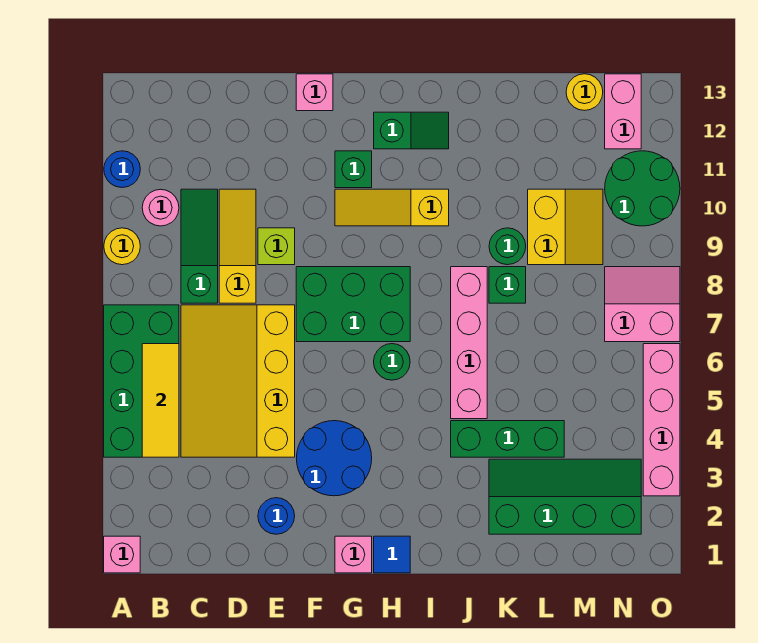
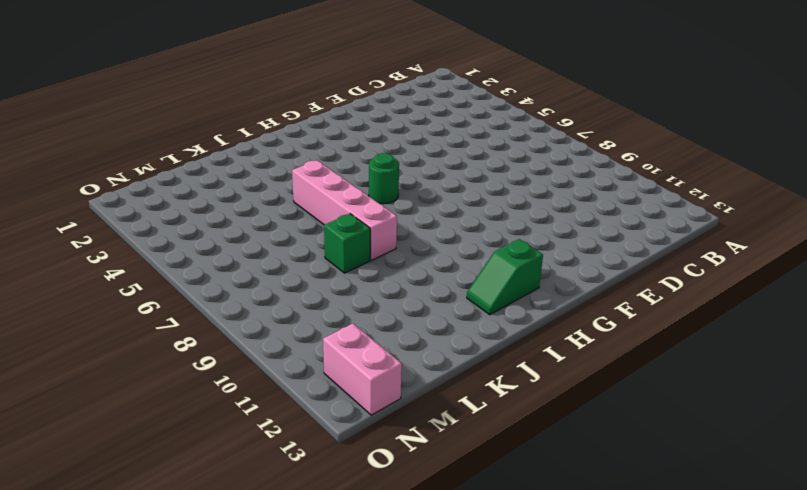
none -> pink 1x1 brick [104,536,140,573]
none -> green 2x4 brick [104,305,179,457]
none -> yellow 1x1 round brick [104,228,140,265]
none -> blue 1x1 round brick [104,151,140,188]

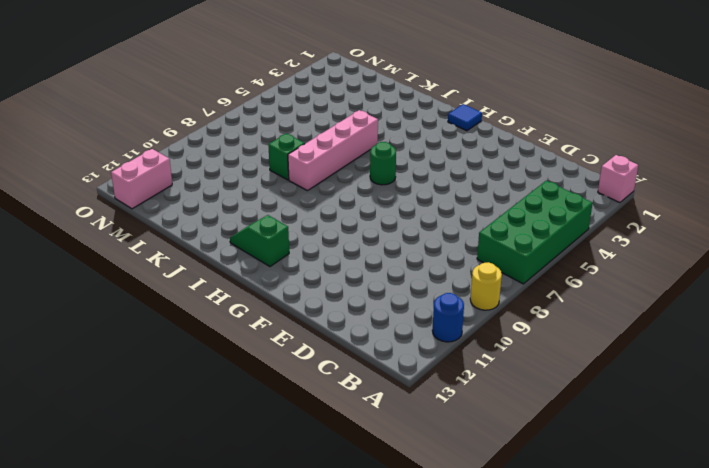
none -> pink 1x1 round brick [142,189,179,226]
none -> yellow 3x4 slope [181,305,295,457]
none -> green 1x3 slope [181,189,218,303]
none -> yellow 1x3 slope [219,189,256,303]

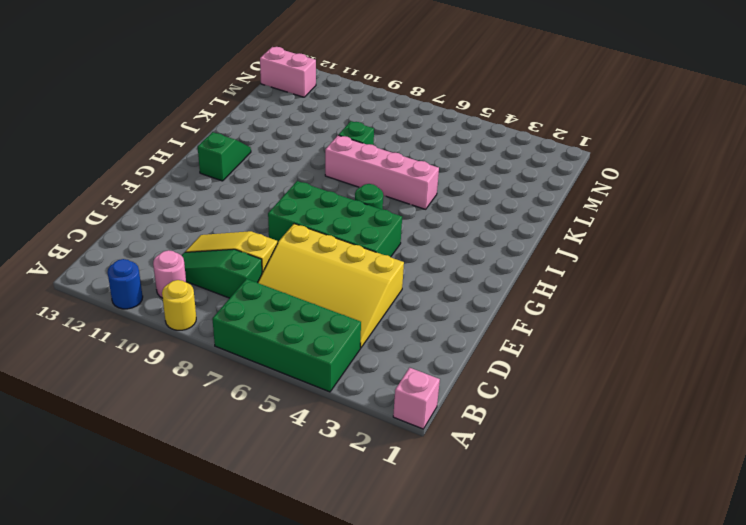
green 2x4 brick [268,181,402,257] -> green 2x3 brick [296,267,410,342]
none -> blue 1x1 round brick [258,498,295,534]
none -> lime 1x1 brick [258,228,295,265]
none -> blue 2x2 round brick [296,421,372,496]
none -> pink 1x1 brick [296,74,333,111]

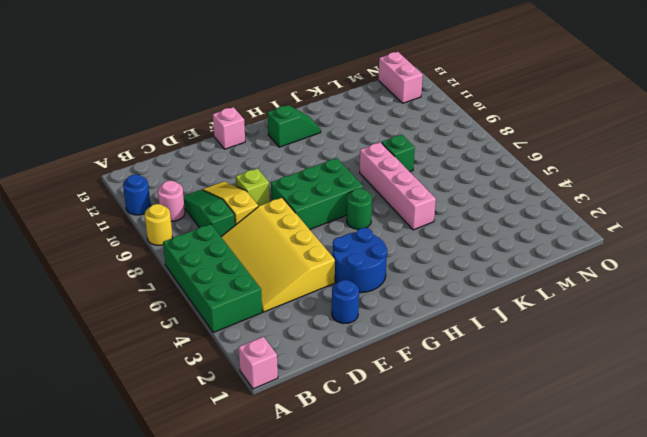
none -> pink 1x1 brick [335,536,372,573]
none -> yellow 1x3 slope [335,189,449,226]
none -> green 1x1 brick [335,151,372,188]
none -> blue 1x1 tile [374,536,410,573]

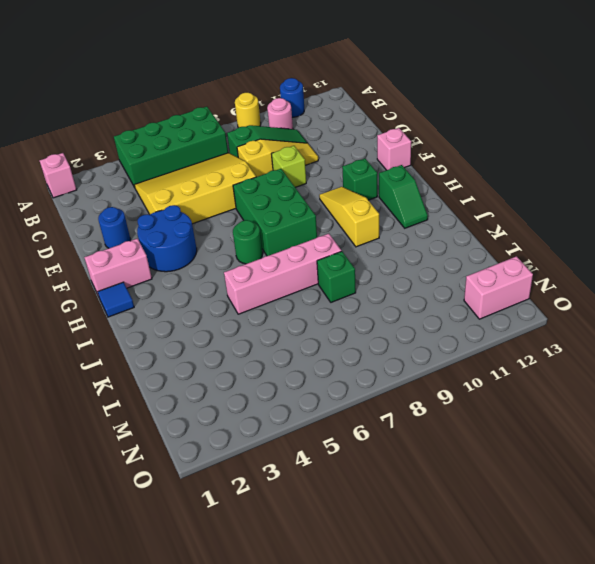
pink 1x2 brick [84,239,152,294] -> pink 1x1 brick [335,536,372,573]
none -> green 1x3 brick [451,421,564,457]
none -> green 2x4 slope [489,459,641,534]
none -> green 1x1 round brick [489,228,526,265]
none -> yellow 2x2 slope [528,189,603,265]

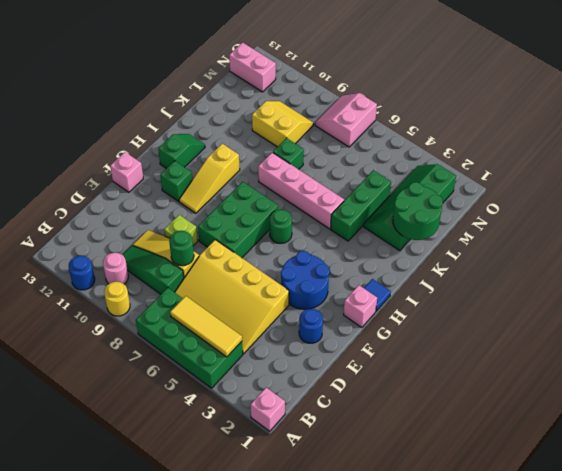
green 1x1 round brick [169,231,194,266] -> green 1x1 round brick moved to [489,228,526,265]
green 2x2 round brick [393,182,443,240] -> green 2x2 round brick moved to [605,151,680,226]
none -> yellow 1x1 round brick [566,74,603,110]
none -> pink 1x4 brick [643,344,680,496]

